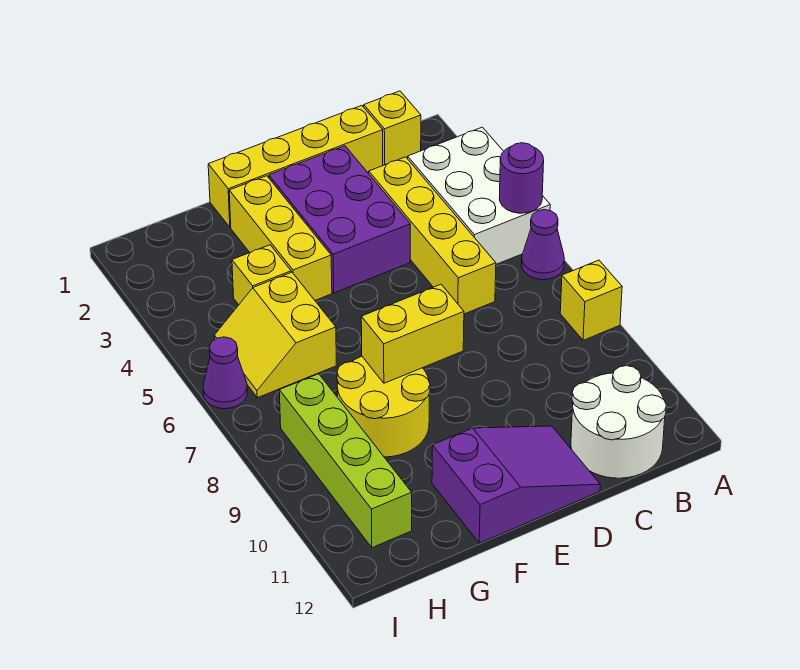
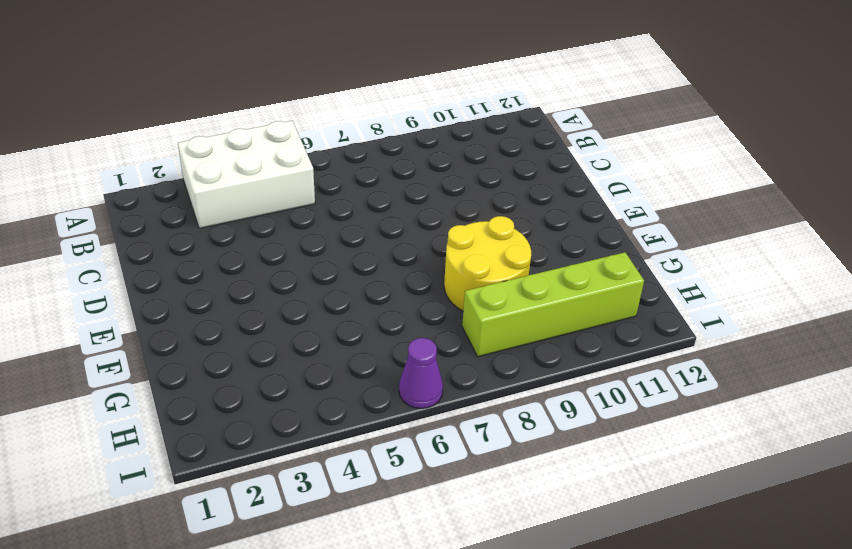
none -> purple 1x1 cone [522,210,564,280]
none -> yellow 1x1 brick [560,260,622,340]
none -> yellow 1x1 brick [364,91,421,165]

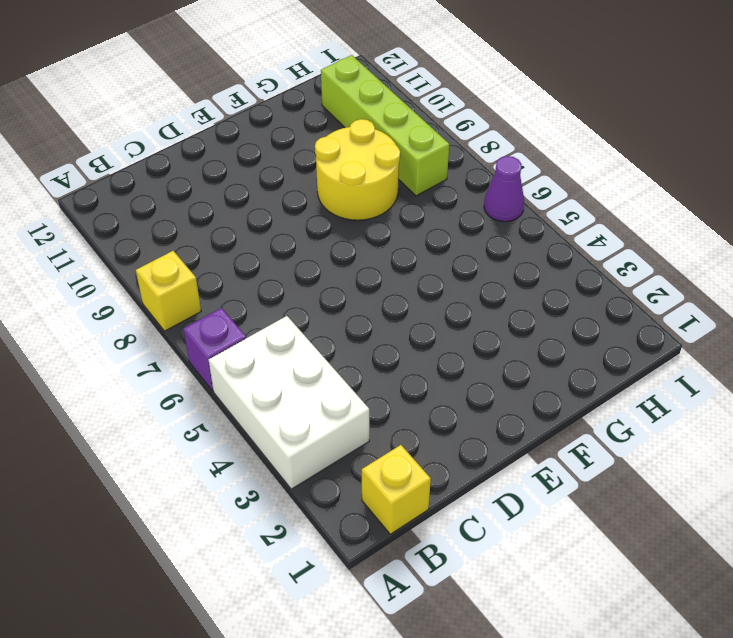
purple 1x1 brick [183,308,246,391] -> purple 1x1 cone [522,210,564,280]
none -> white 2x2 round brick [571,366,666,478]
none -> yellow 1x4 brick [208,105,383,227]
none -> yellow 1x4 brick [369,157,496,314]

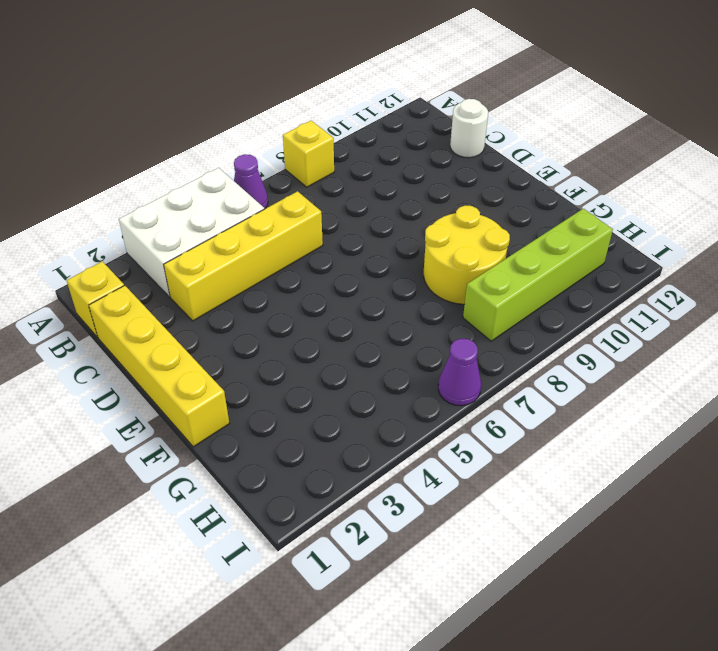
white 1x1 round brick [450,99,488,158] -> white 2x2 round brick [571,366,666,478]
none -> purple 2x3 brick [269,146,410,293]
none -> purple 2x3 slope [432,426,600,543]
none -> yellow 1x3 brick [229,176,332,300]

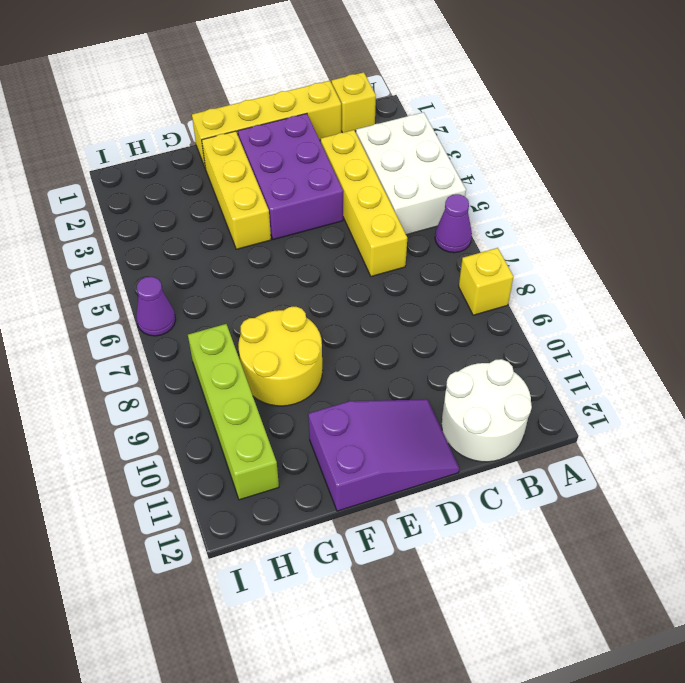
none -> yellow 1x1 brick [232,245,291,305]
none -> yellow 2x2 slope [214,272,336,398]
none -> purple 1x1 round brick [499,143,544,213]

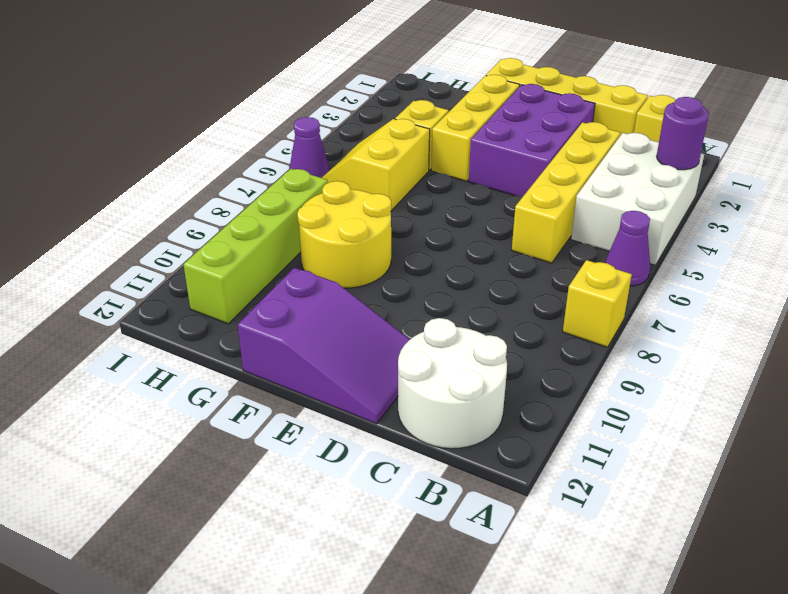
purple 1x1 round brick [657,97,709,170] -> purple 1x1 round brick moved to [499,143,544,213]
none -> yellow 1x2 brick [361,284,464,383]

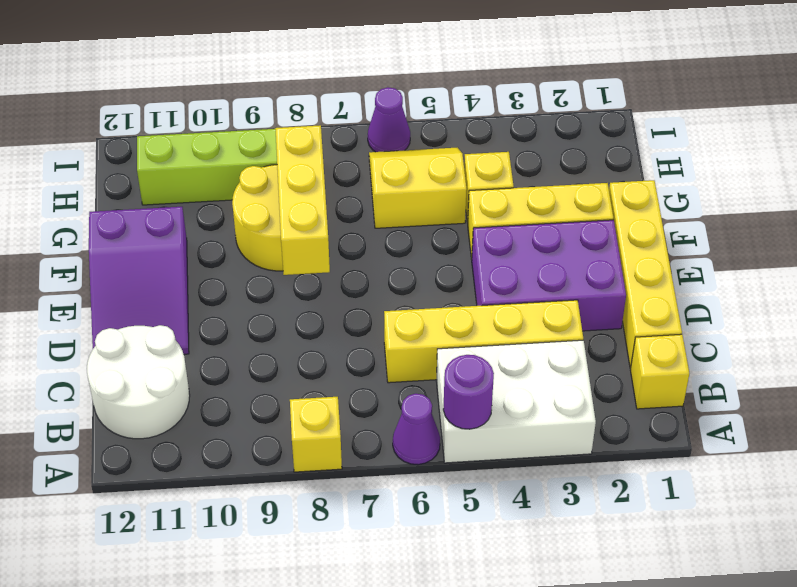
yellow 1x3 brick [275,125,330,275] -> yellow 1x2 brick [361,284,464,383]

